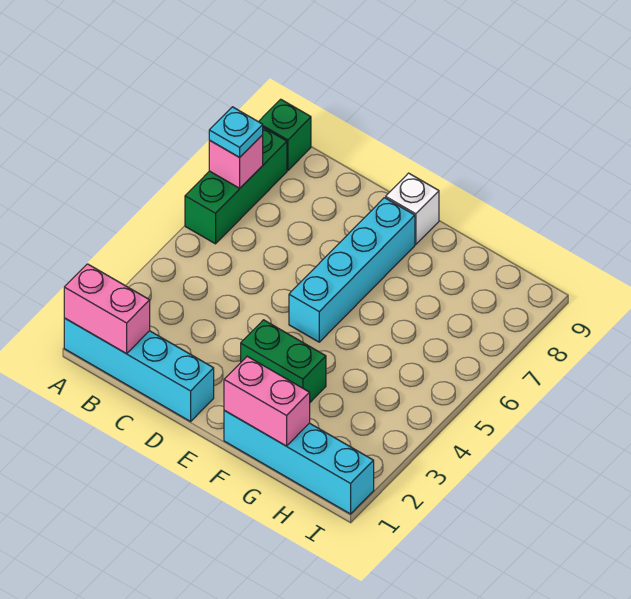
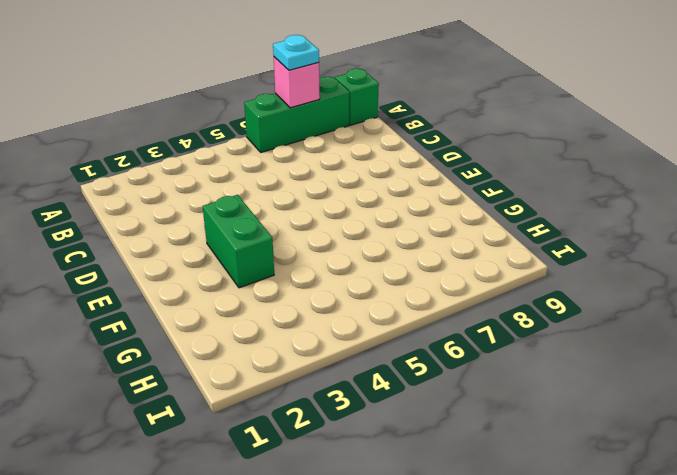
none -> cyan 1x4 brick [64,318,214,421]
none -> cyan 1x4 brick [289,198,415,342]

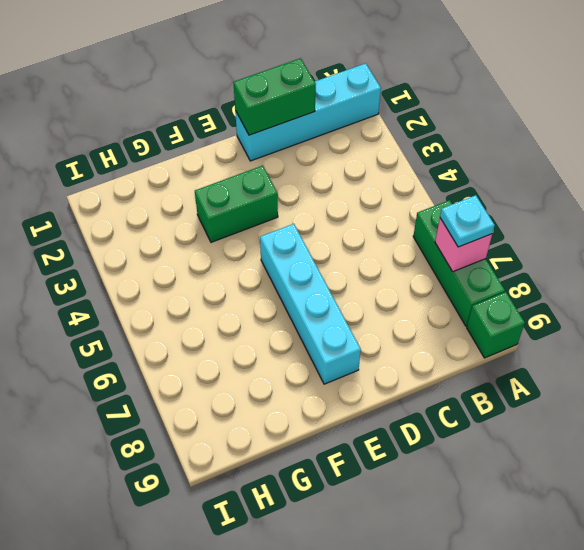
green 1x2 brick [233,58,316,135] -> none
none -> white 1x1 brick [386,173,439,244]
none -> cyan 1x4 brick [224,411,374,514]

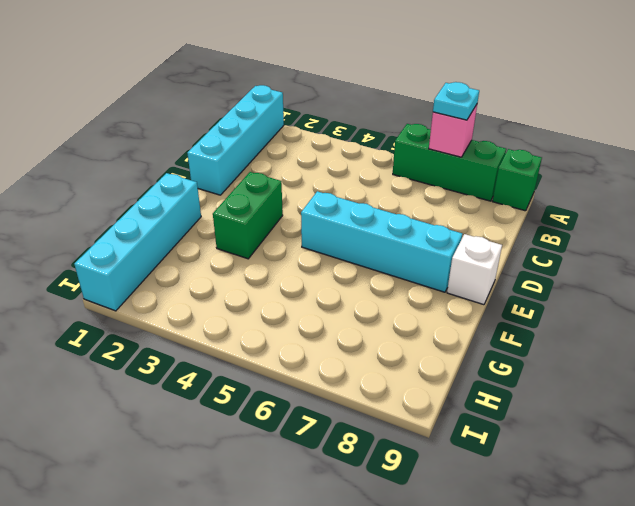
none -> pink 1x2 brick [64,264,150,354]
none -> pink 1x2 brick [224,356,310,446]

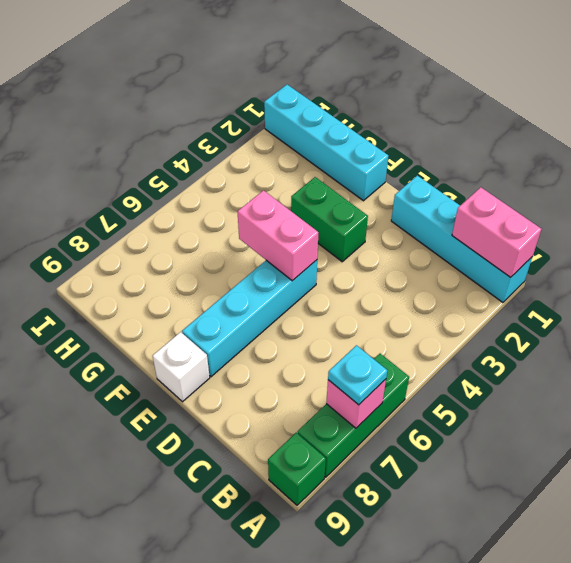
pink 1x2 brick [237,190,319,281] -> pink 1x2 brick moved to [224,356,310,446]

